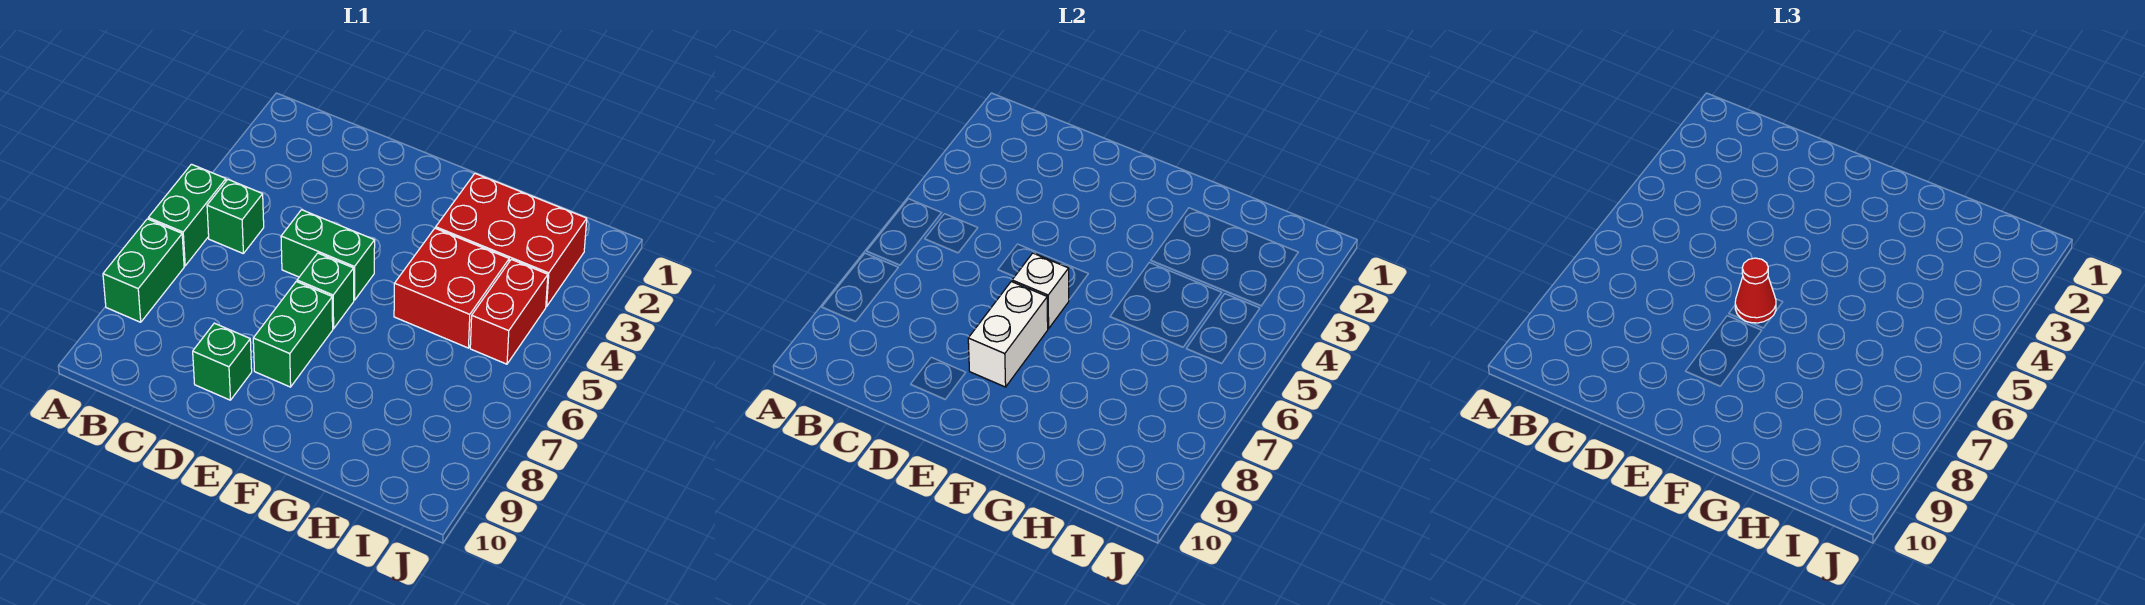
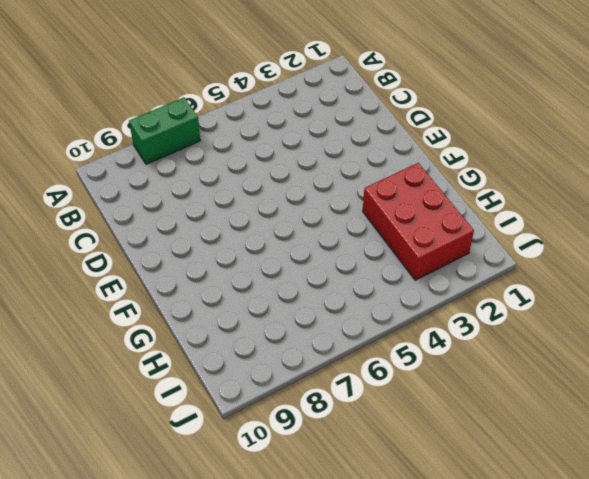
none -> green 1x2 brick [148,164,226,266]
none -> green 1x1 brick [207,180,264,253]
none -> green 1x2 brick [281,210,375,300]

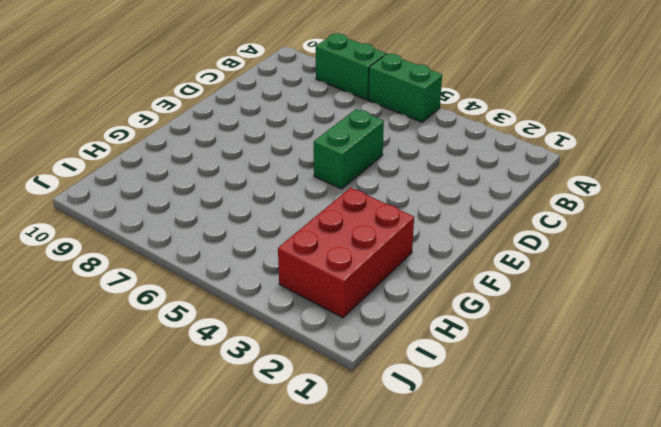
none -> green 1x1 brick [207,180,264,253]
none -> green 1x1 brick [193,323,252,400]
none -> green 1x1 brick [297,253,354,329]

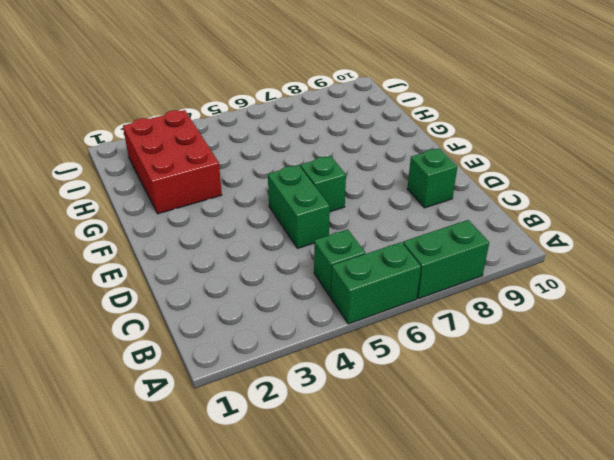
none -> green 1x2 brick [253,282,333,387]
none -> red 2x2 brick [394,228,509,348]
none -> red 1x2 brick [470,259,548,364]

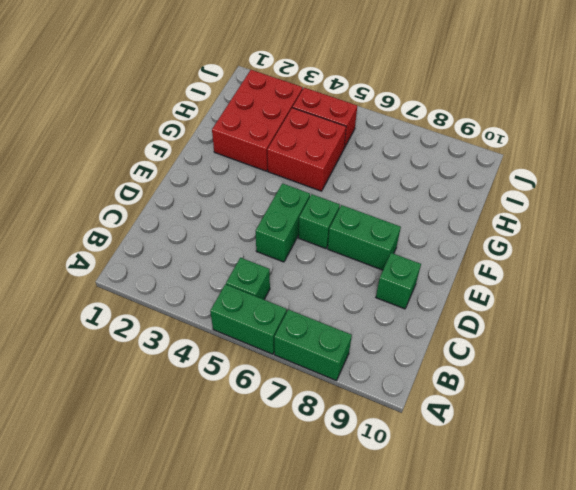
none -> white 1x1 brick [1012,253,1069,329]
none -> white 1x2 brick [968,282,1048,387]
none -> red 1x1 cone [1735,258,1776,323]

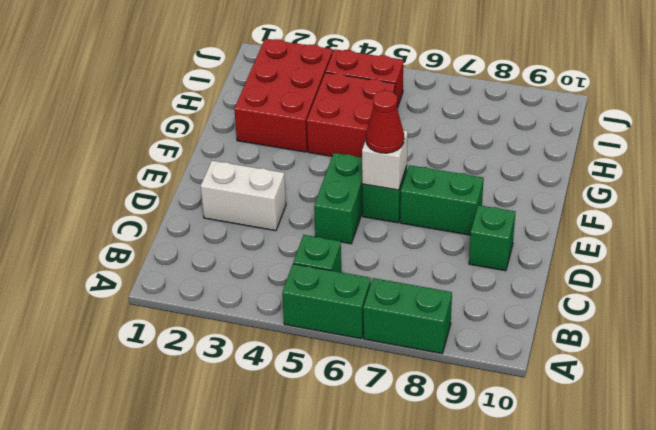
white 1x2 brick [201,161,286,231] -> white 1x2 brick moved to [968,282,1048,387]

